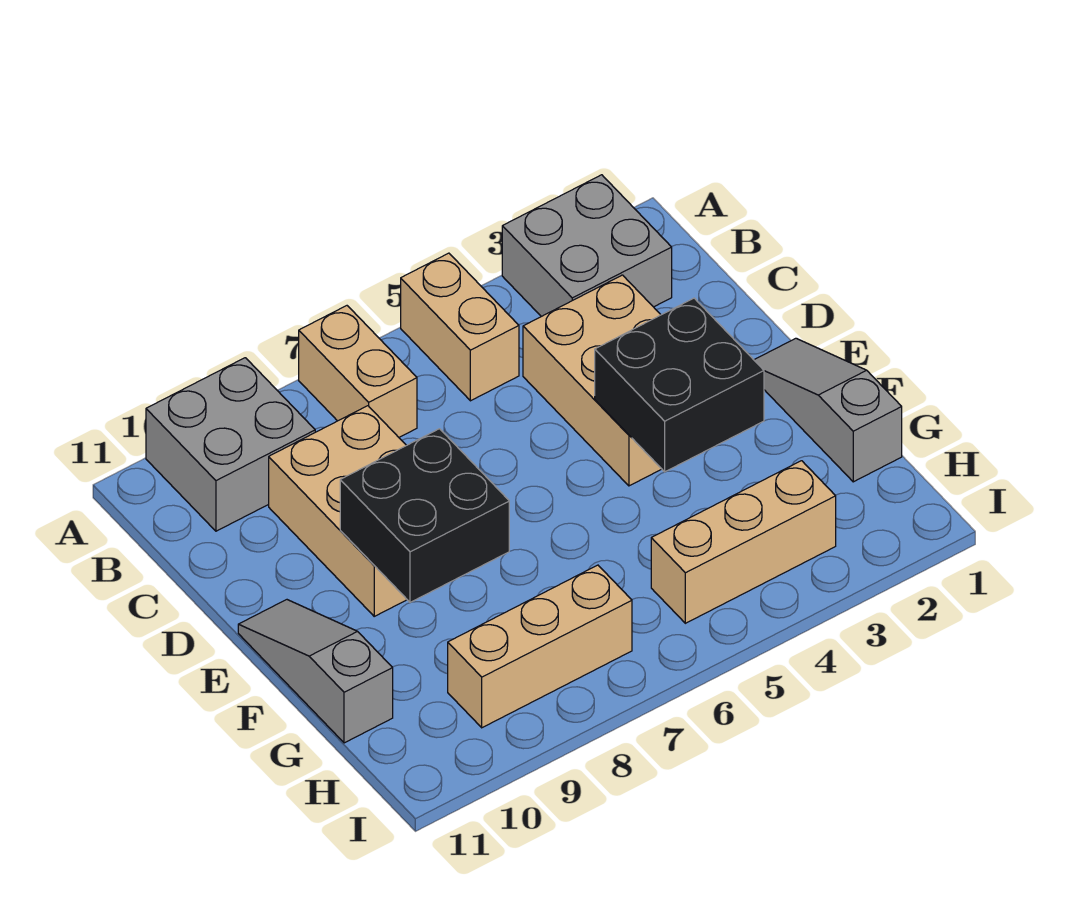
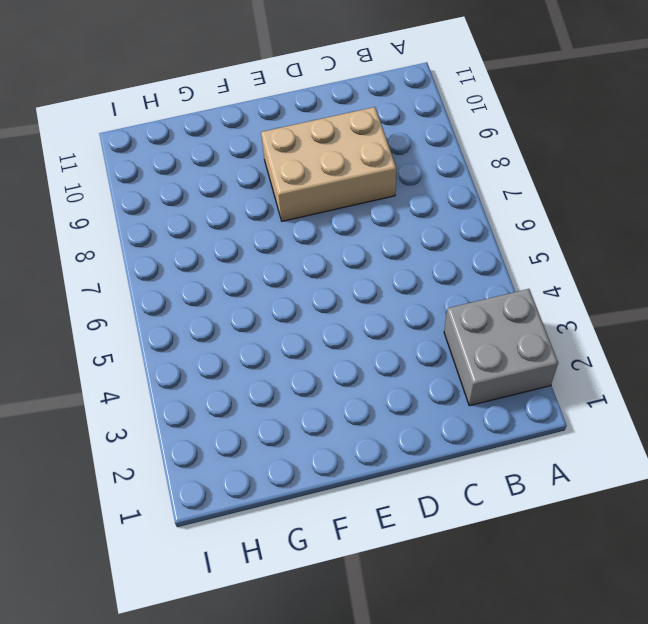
none -> tan 1x2 brick [401,253,519,401]
none -> tan 1x2 brick [299,306,417,437]
none -> grey 2x2 brick [146,358,315,531]

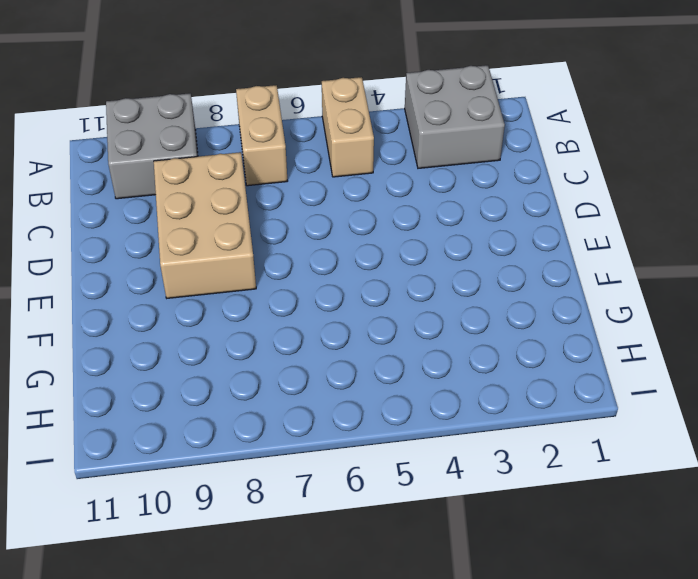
none -> tan 2x3 brick [523,275,661,486]
none -> grey 1x3 slope [754,338,902,482]
none -> grey 1x3 slope [238,600,393,743]

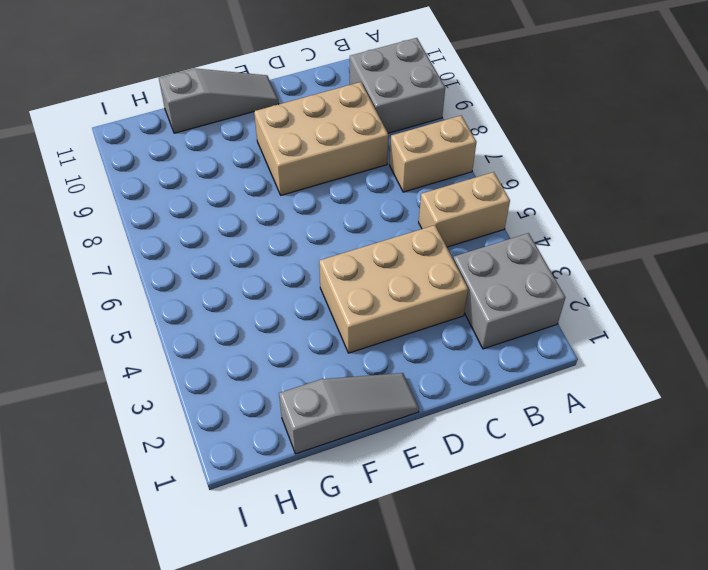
none -> tan 1x3 brick [651,461,836,623]
none -> tan 1x3 brick [448,565,632,728]
none -> black 2x2 brick [595,298,764,472]

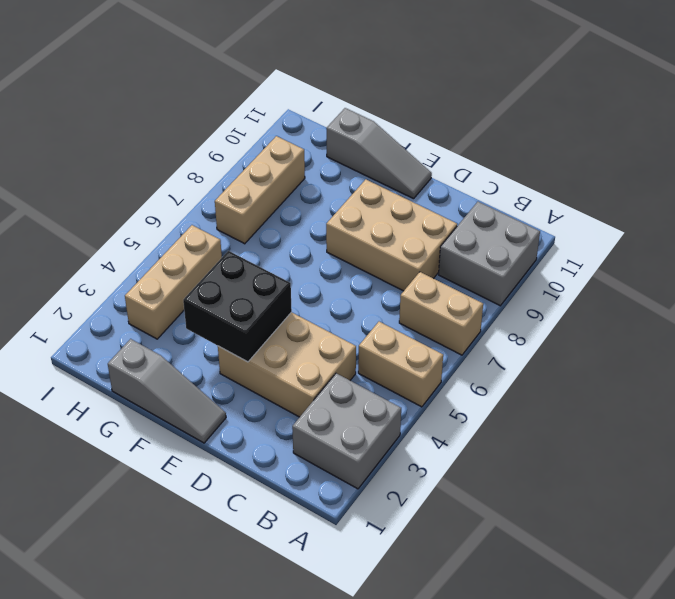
none -> black 2x2 brick [340,429,509,603]

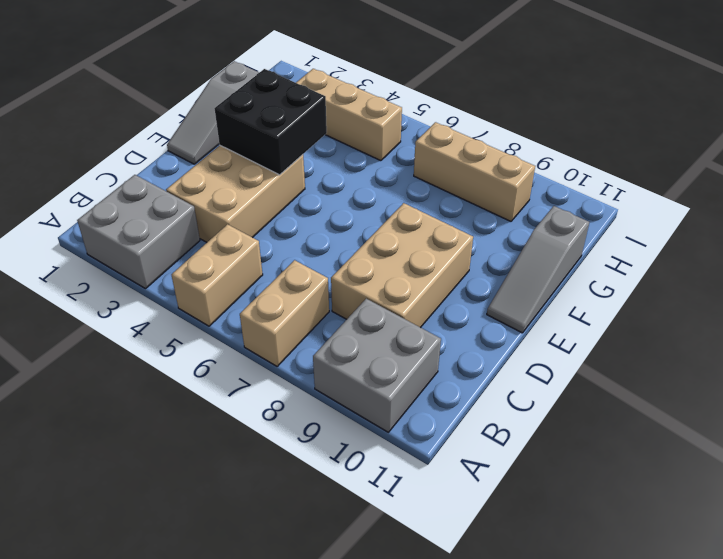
none -> black 2x2 brick [340,429,509,603]

